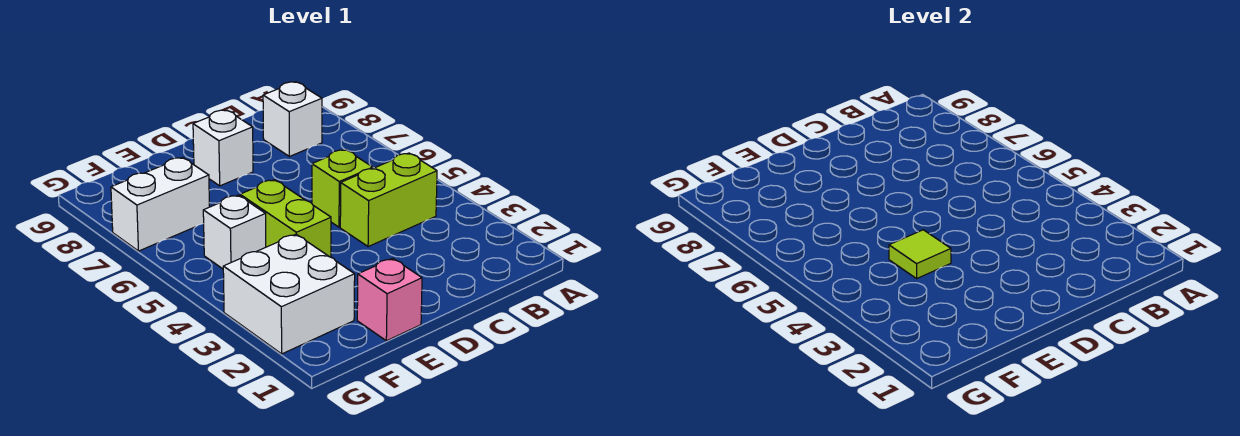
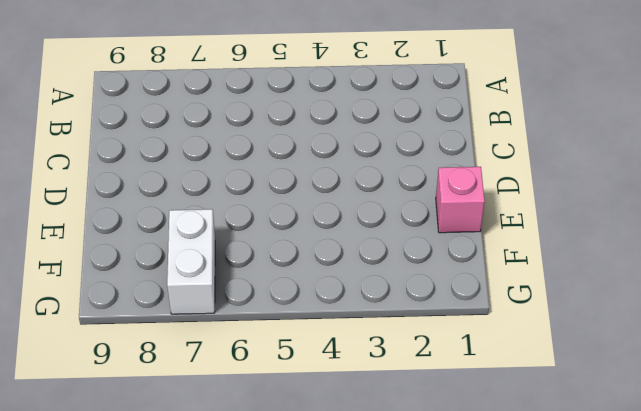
none -> lime 1x2 brick [340,153,437,247]
none -> white 1x1 brick [263,82,322,156]

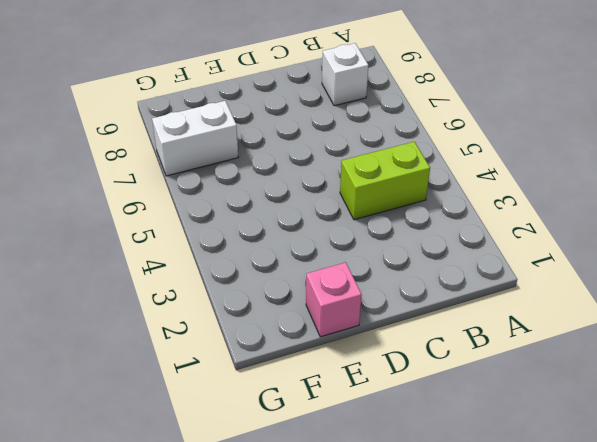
none -> lime 1x1 brick [312,150,373,227]
none -> white 1x1 brick [193,110,253,186]

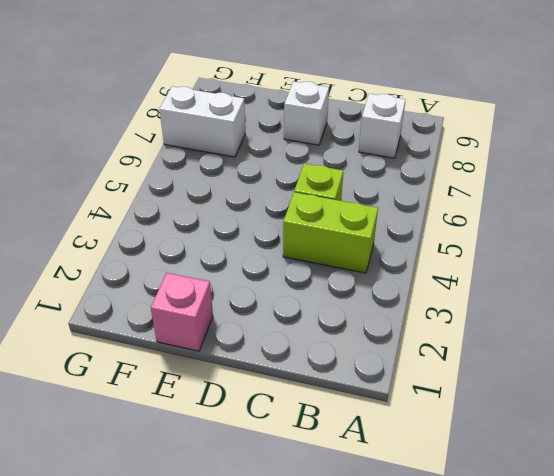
none -> lime 1x2 brick [240,180,331,257]
none -> white 2x2 brick [223,234,355,354]

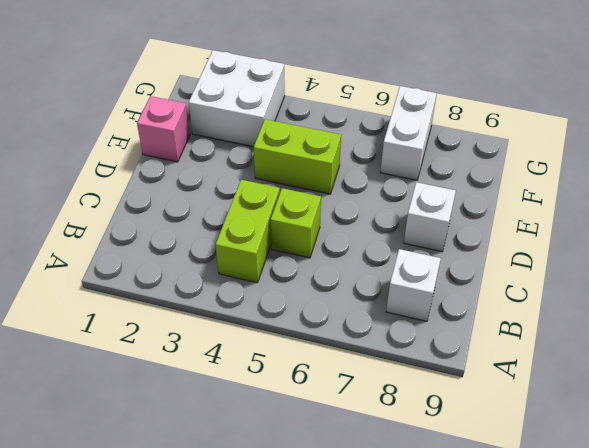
none -> white 1x1 brick [203,195,266,269]
none -> lime 1x1 tile [889,230,951,279]

